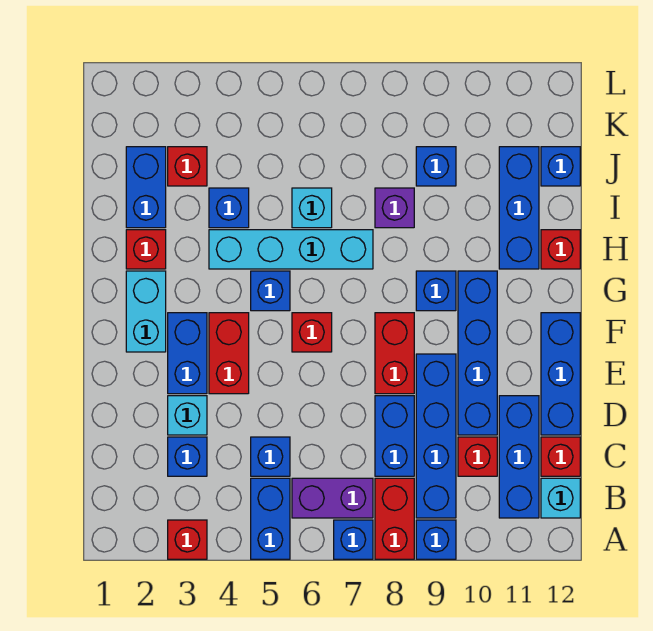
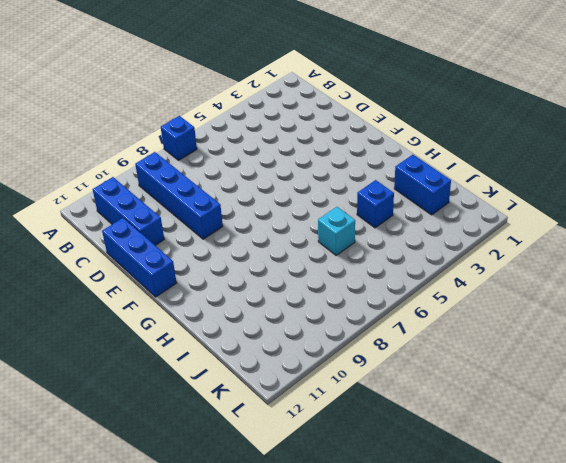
none -> red 1x1 brick [168,520,207,559]
none -> blue 1x2 brick [251,478,290,559]
none -> red 1x2 brick [375,478,414,559]
none -> blue 1x1 brick [416,520,456,559]

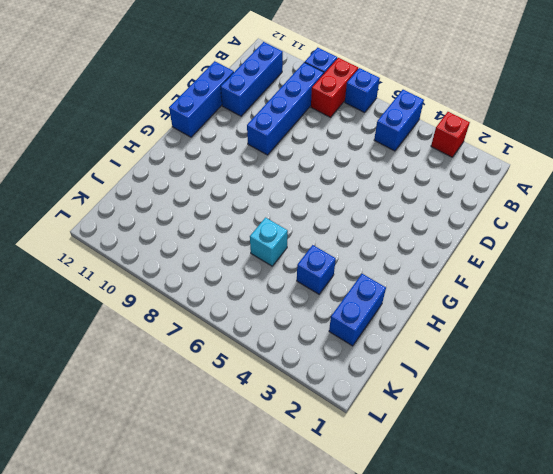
none -> purple 1x2 brick [292,478,373,518]
none -> cyan 1x1 brick [541,478,580,518]
none -> blue 1x1 brick [168,437,207,476]
none -> blue 1x1 brick [251,437,290,476]

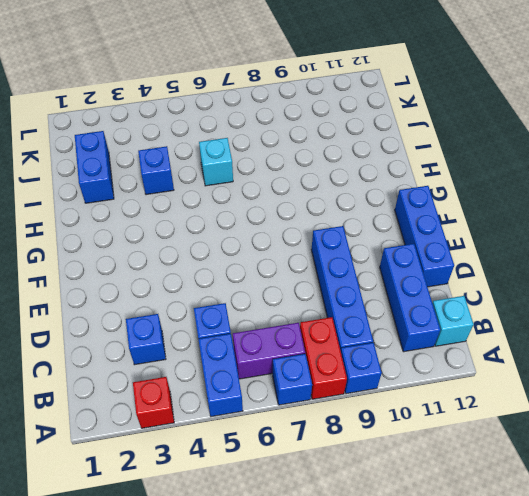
none -> blue 1x2 brick [375,396,414,476]
none -> red 1x1 brick [458,437,497,476]
none -> red 1x1 brick [541,437,580,476]
none -> cyan 1x1 brick [168,396,207,435]

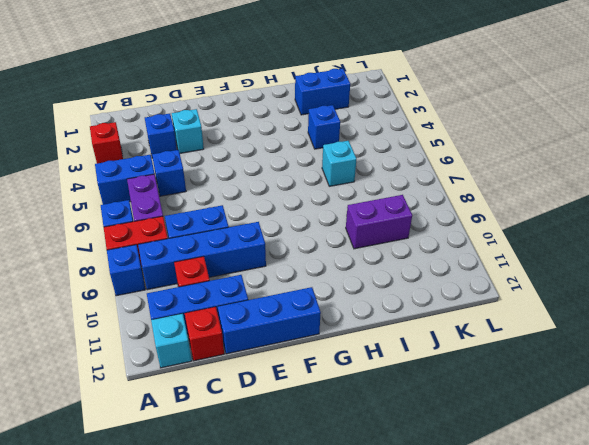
purple 1x2 brick [346,195,412,249] -> blue 1x1 brick [416,147,456,186]
none -> blue 1x4 brick [458,271,497,435]
none -> blue 1x2 brick [168,313,207,394]
none -> red 1x2 brick [209,313,249,394]
none -> red 1x2 brick [375,313,414,394]

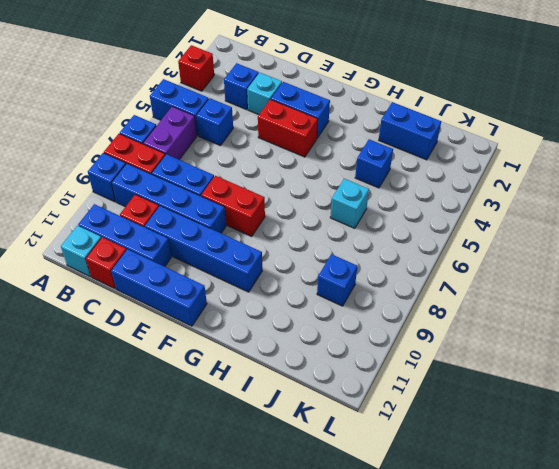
none -> cyan 1x2 brick [126,271,166,352]
none -> red 1x1 brick [292,313,332,352]
none -> blue 1x1 brick [251,271,290,311]
none -> blue 1x1 brick [416,271,456,311]

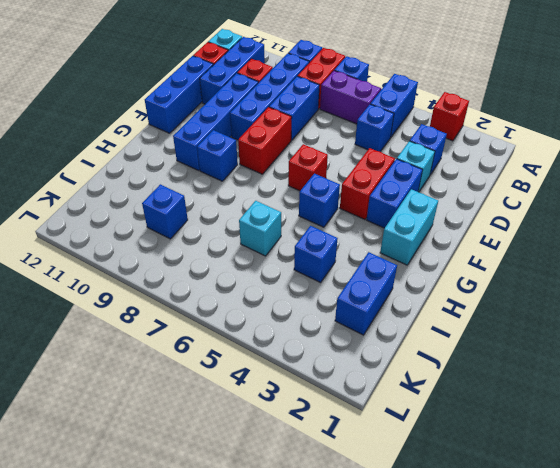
none -> red 1x1 brick [126,230,166,269]
none -> cyan 1x4 brick [209,230,373,269]
none -> blue 1x3 brick [499,147,539,269]
none -> red 1x1 brick [541,230,580,269]

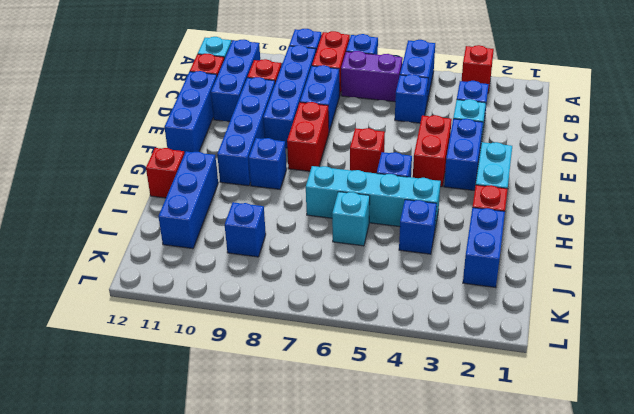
none -> purple 1x1 brick [375,188,414,228]
none -> red 1x1 brick [168,147,207,186]
none -> blue 1x1 brick [541,147,580,186]

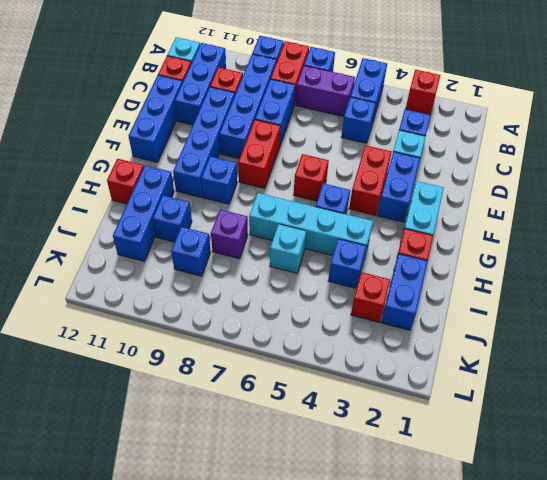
blue 1x1 brick [153,195,192,242] -> blue 1x1 brick moved to [541,147,580,186]

